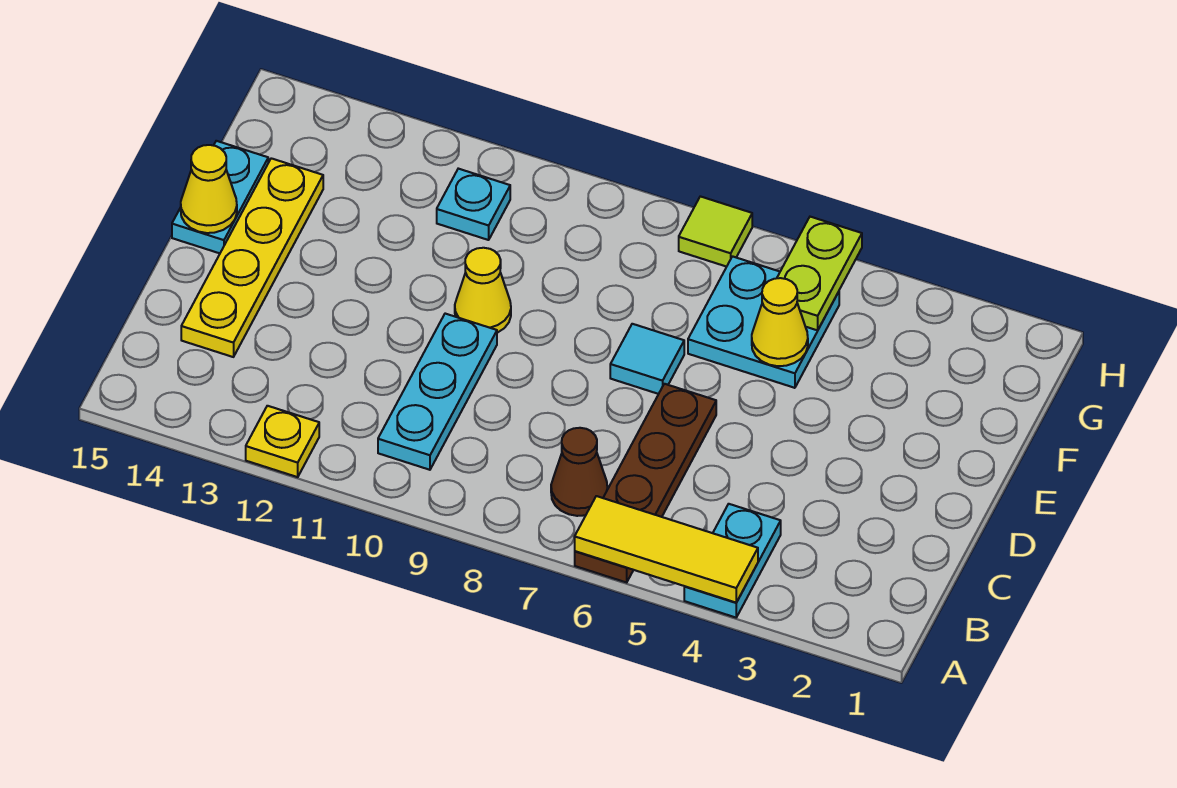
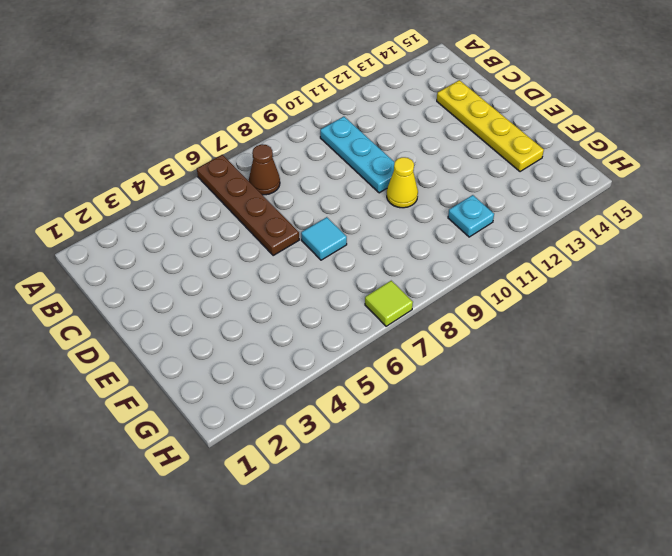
none -> cyan 1x2 plate [684,504,781,617]
none -> yellow 1x1 plate [246,406,319,477]
none -> cyan 1x2 plate [172,141,268,253]

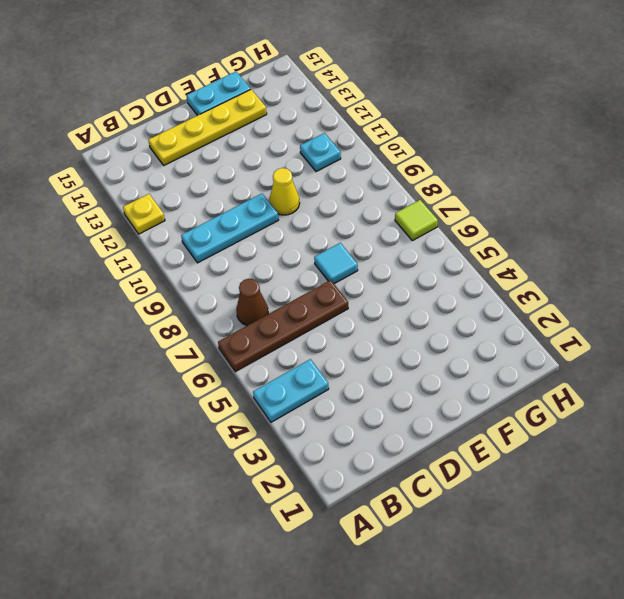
none -> cyan 2x2 plate [688,256,839,388]
none -> yellow 1x3 tile [575,496,758,602]
none -> yellow 1x1 cone [181,145,237,233]

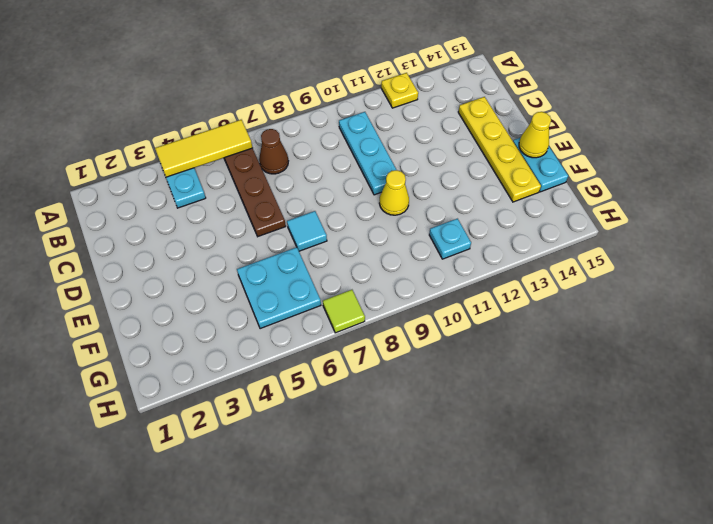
none -> yellow 1x1 cone [752,278,808,366]
none -> lime 1x2 plate [777,217,862,330]

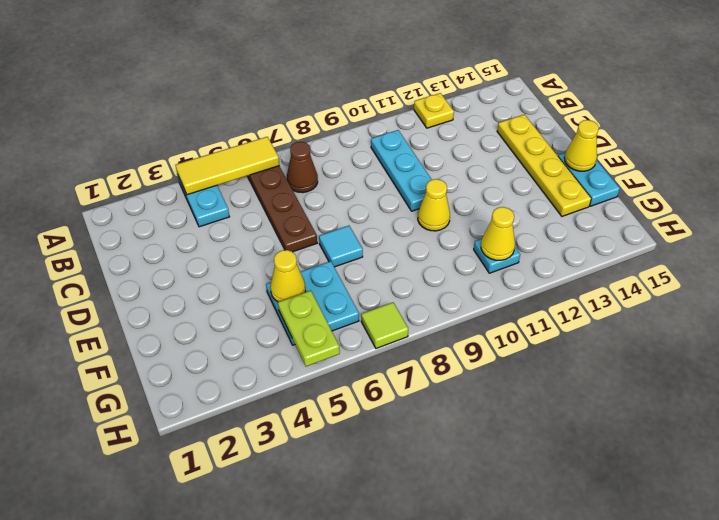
yellow 1x1 cone [481,207,515,260] -> none

